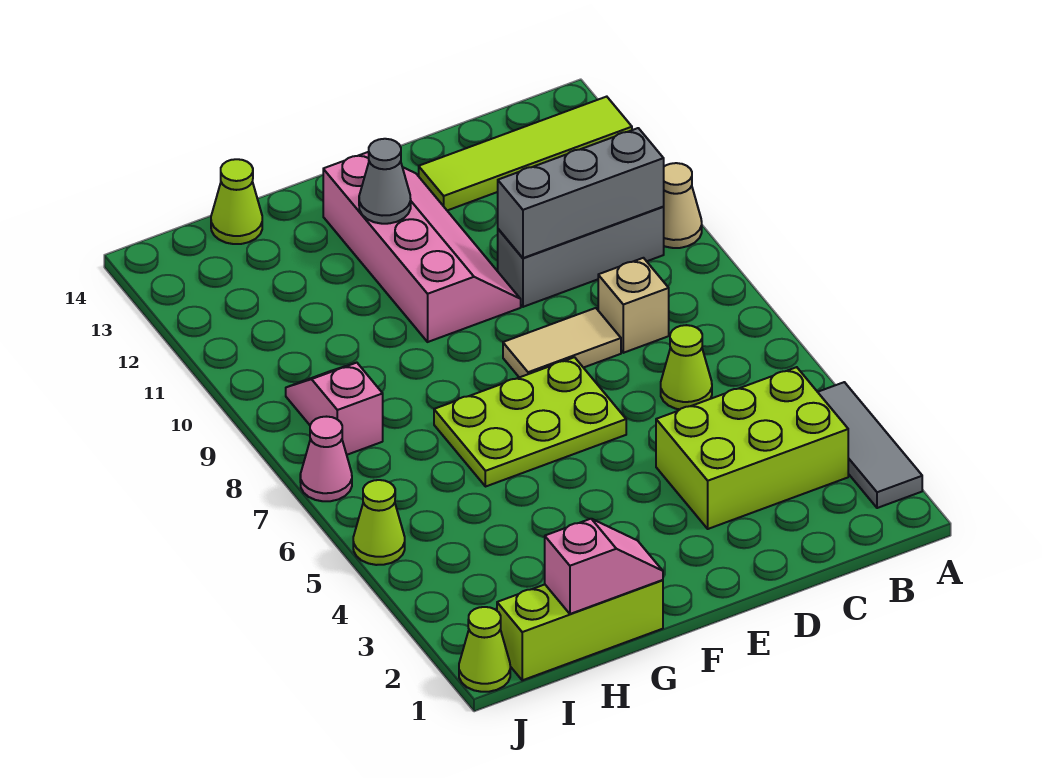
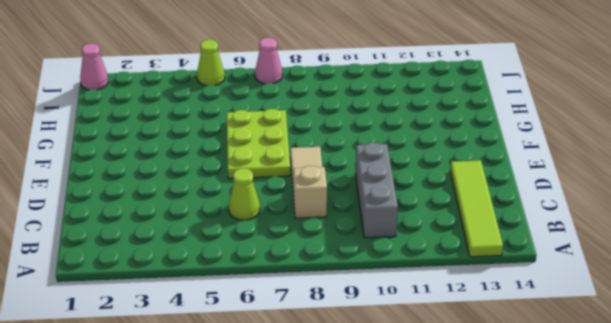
pink 1x1 cone [80,43,108,90] -> lime 1x1 cone [459,607,510,692]
none -> grey 1x3 tile [818,382,922,508]
none -> tan 1x1 cone [663,163,702,248]
none -> lime 2x3 brick [656,367,848,529]

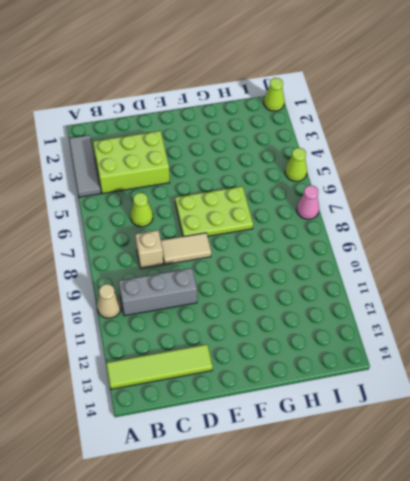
none -> pink 2x4 slope [323,152,521,342]
none -> lime 1x3 brick [497,580,663,680]
none -> lime 1x1 cone [211,159,262,244]

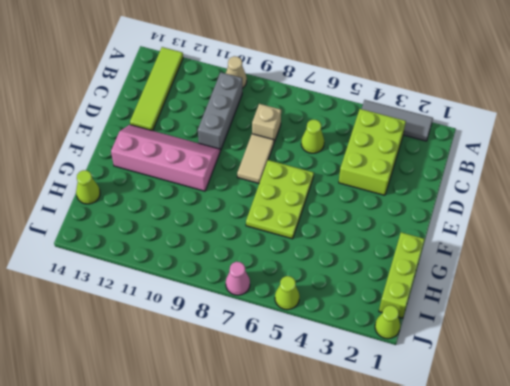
none -> pink 1x2 slope [286,363,383,455]
none -> grey 1x3 brick [498,128,664,258]
none -> grey 1x1 cone [359,139,411,224]

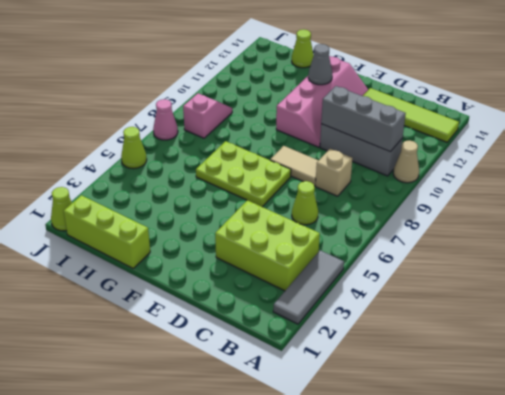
none -> pink 1x2 slope [545,519,663,614]

